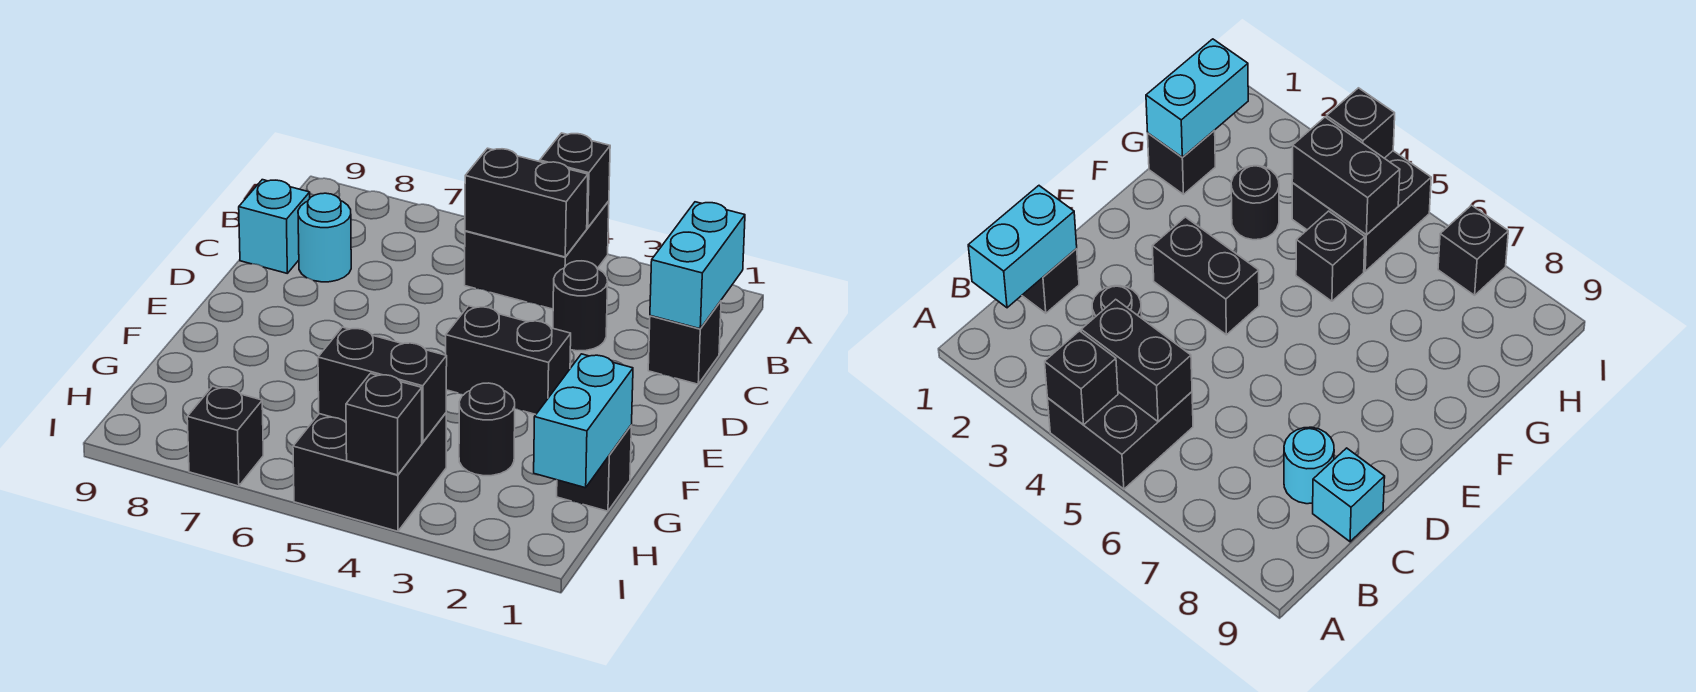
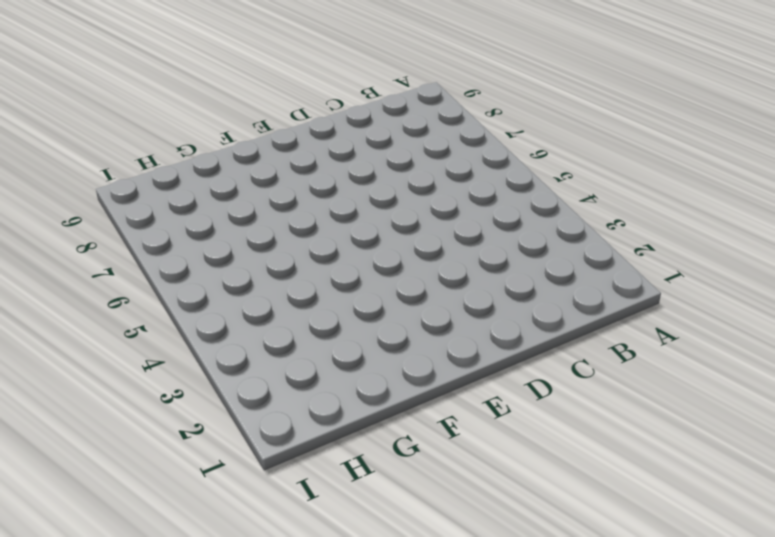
none -> black 2x2 brick [465,201,609,309]
none -> black 1x1 brick [648,301,721,384]
none -> black 1x1 round brick [553,261,608,351]

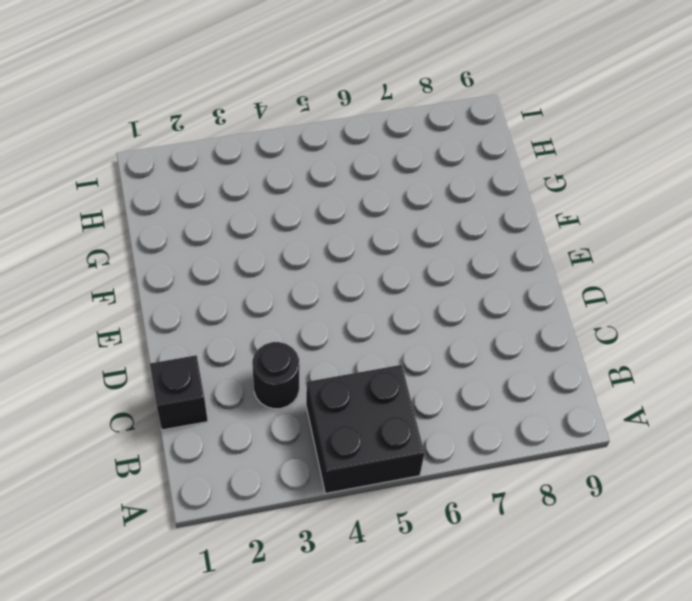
none -> cyan 1x1 round brick [298,193,351,282]
none -> cyan 1x1 brick [239,180,310,273]
none -> black 1x2 brick [446,306,571,414]

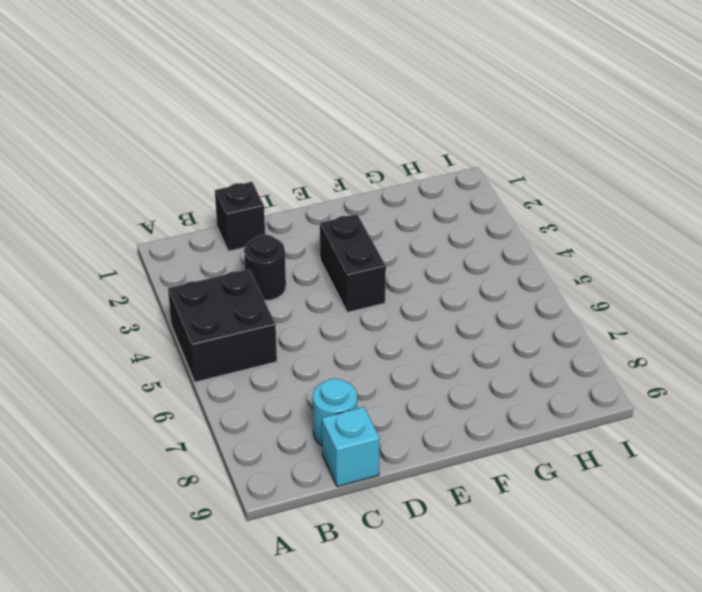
none -> black 1x1 brick [557,425,632,511]
none -> black 1x1 round brick [459,383,515,476]
none -> black 1x1 brick [1296,211,1365,301]

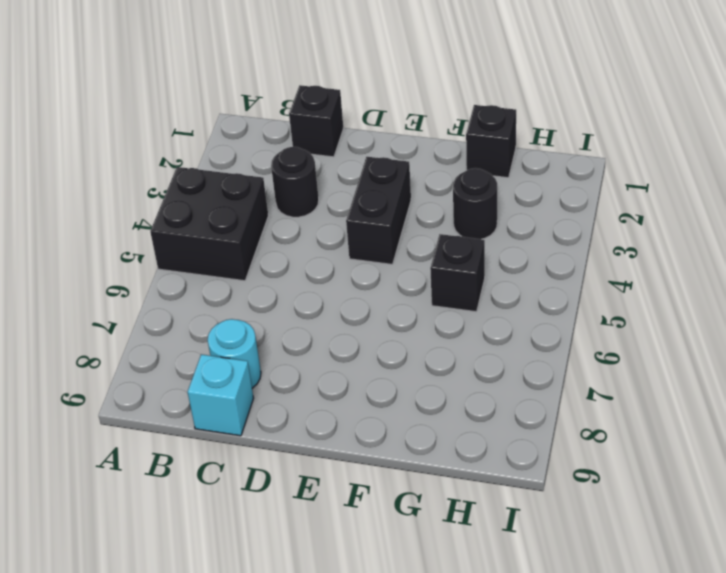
none -> black 2x2 brick [293,413,446,531]
none -> black 1x1 brick [187,386,263,486]
none -> black 1x1 brick [540,133,610,228]

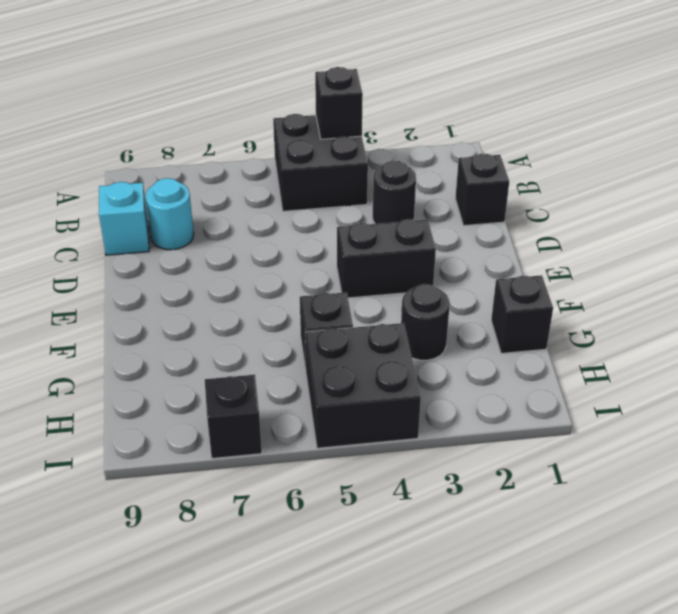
none -> cyan 1x2 brick [650,202,745,329]
none -> black 1x2 brick [465,148,588,257]
none -> cyan 1x2 brick [534,354,633,488]

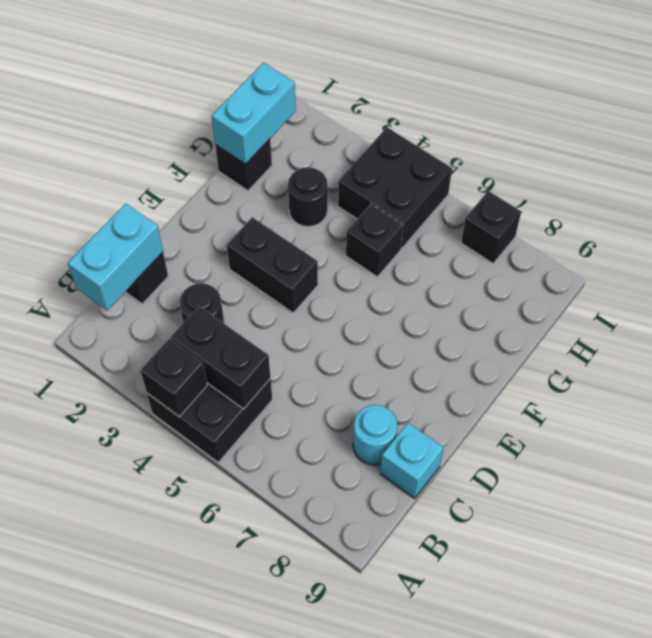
none -> black 1x2 brick [318,327,447,442]
none -> black 1x1 brick [346,373,422,475]

